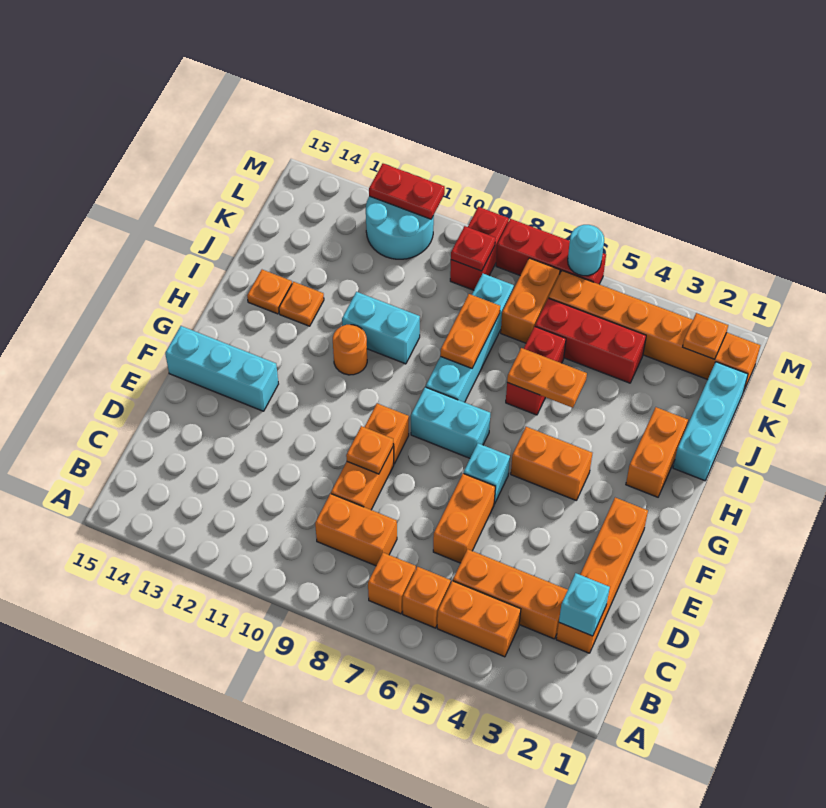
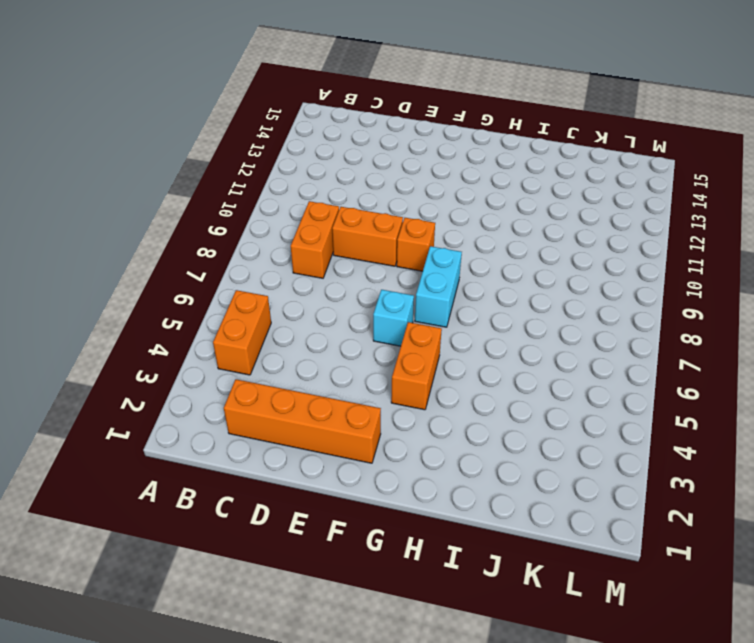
none -> orange 1x1 brick [403,567,451,628]
none -> orange 1x1 brick [368,553,416,614]
none -> orange 1x3 brick [453,549,568,639]
none -> orange 1x2 brick [433,473,495,563]

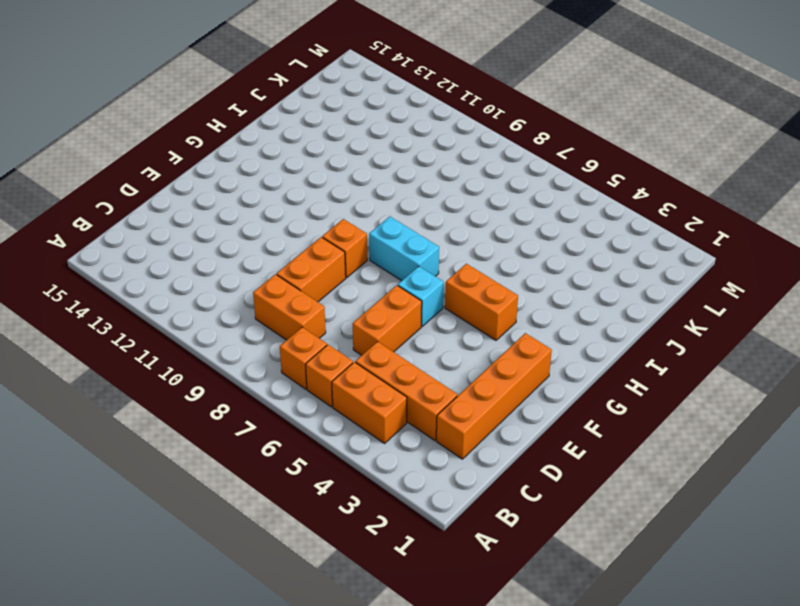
none -> cyan 1x3 brick [165,326,278,411]
none -> orange 1x2 brick [626,407,688,497]
none -> cyan 1x4 brick [426,274,514,402]
none -> orange 1x1 round brick [333,325,367,375]

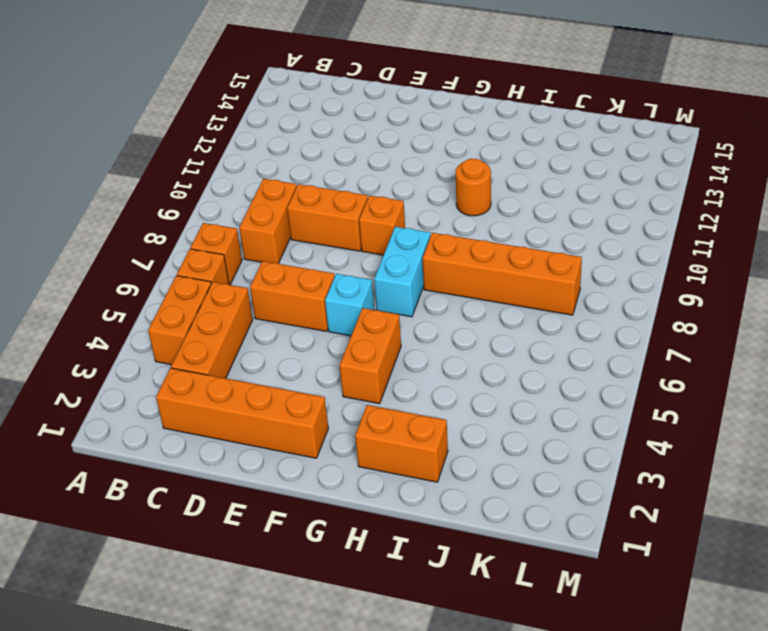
orange 1x4 brick [422,233,582,315] -> cyan 1x4 brick [426,274,514,402]
none -> cyan 1x3 brick [165,326,278,411]
none -> cyan 1x3 brick [673,362,748,481]
none -> red 1x2 brick [506,327,566,415]
none -> cyan 1x2 brick [342,292,420,364]

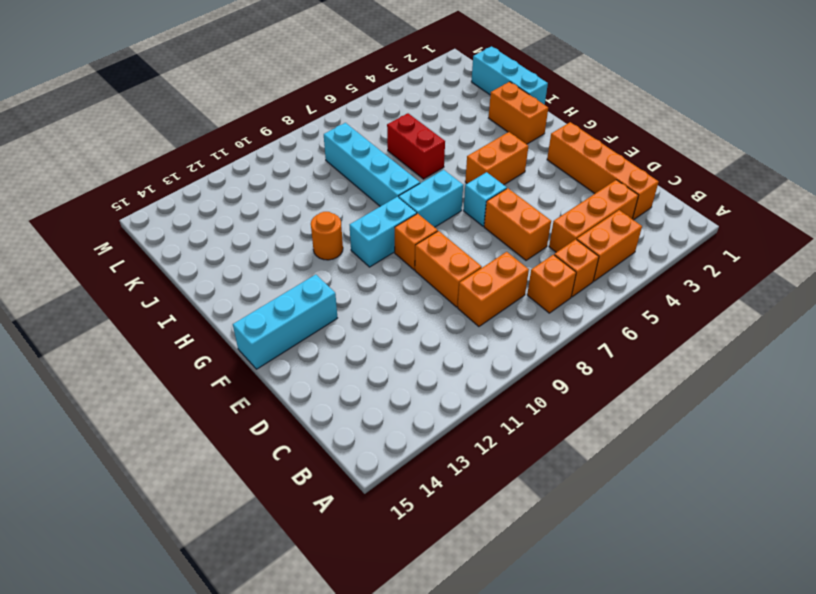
cyan 1x2 brick [350,197,417,267] -> cyan 1x2 brick moved to [342,292,420,364]
none -> orange 1x1 plate [279,282,324,326]
none -> orange 1x1 plate [247,270,292,314]
none -> red 1x3 brick [535,298,646,383]
none -> orange 1x2 brick [501,258,560,343]

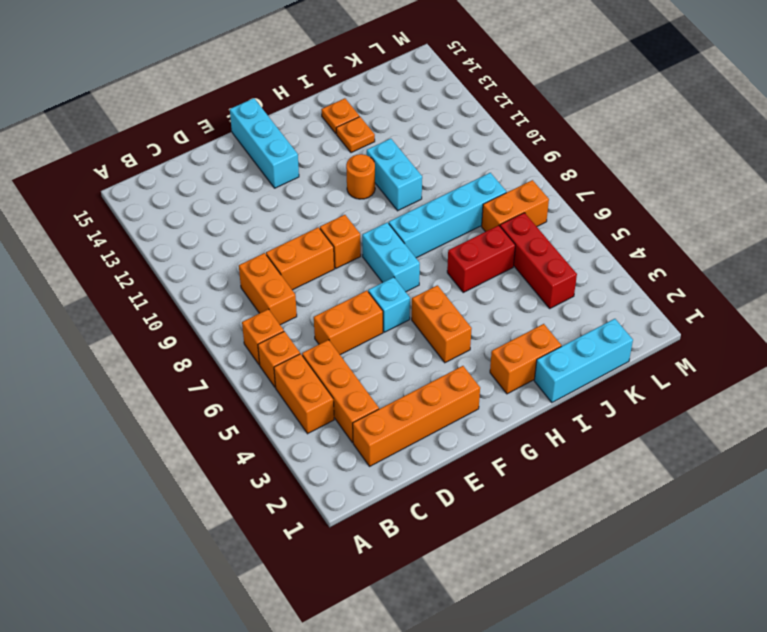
none -> orange 1x6 brick [549,271,760,390]
none -> red 1x2 brick [450,207,509,290]
none -> cyan 2x2 round brick [366,196,434,259]
none -> red 1x3 brick [496,219,606,284]

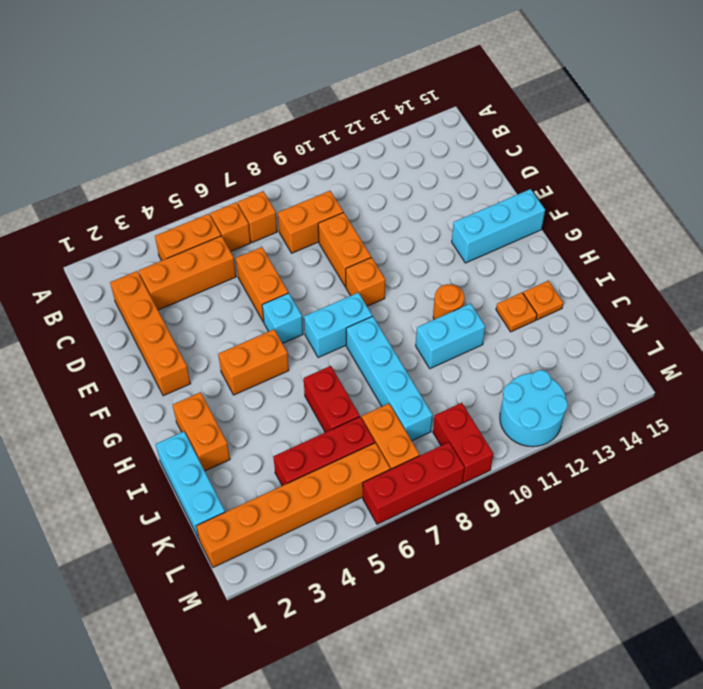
none -> cyan 1x1 brick [559,573,610,636]
none -> orange 1x1 plate [346,426,393,474]
none -> orange 1x2 plate [507,348,587,408]
none -> orange 1x2 plate [440,294,500,368]

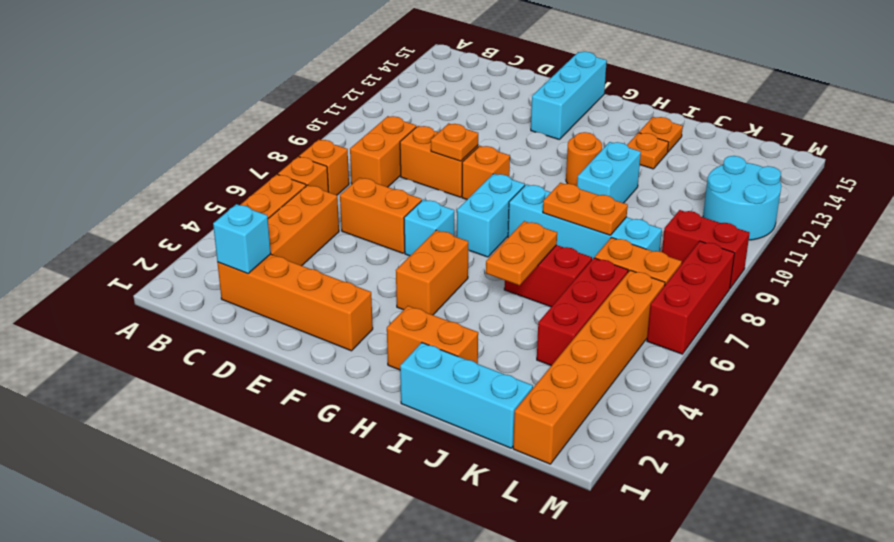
none -> orange 1x1 plate [683,313,728,359]
none -> red 1x1 plate [451,226,495,271]
none -> cyan 1x1 round brick [568,225,604,276]
none -> red 1x2 plate [369,164,445,219]

